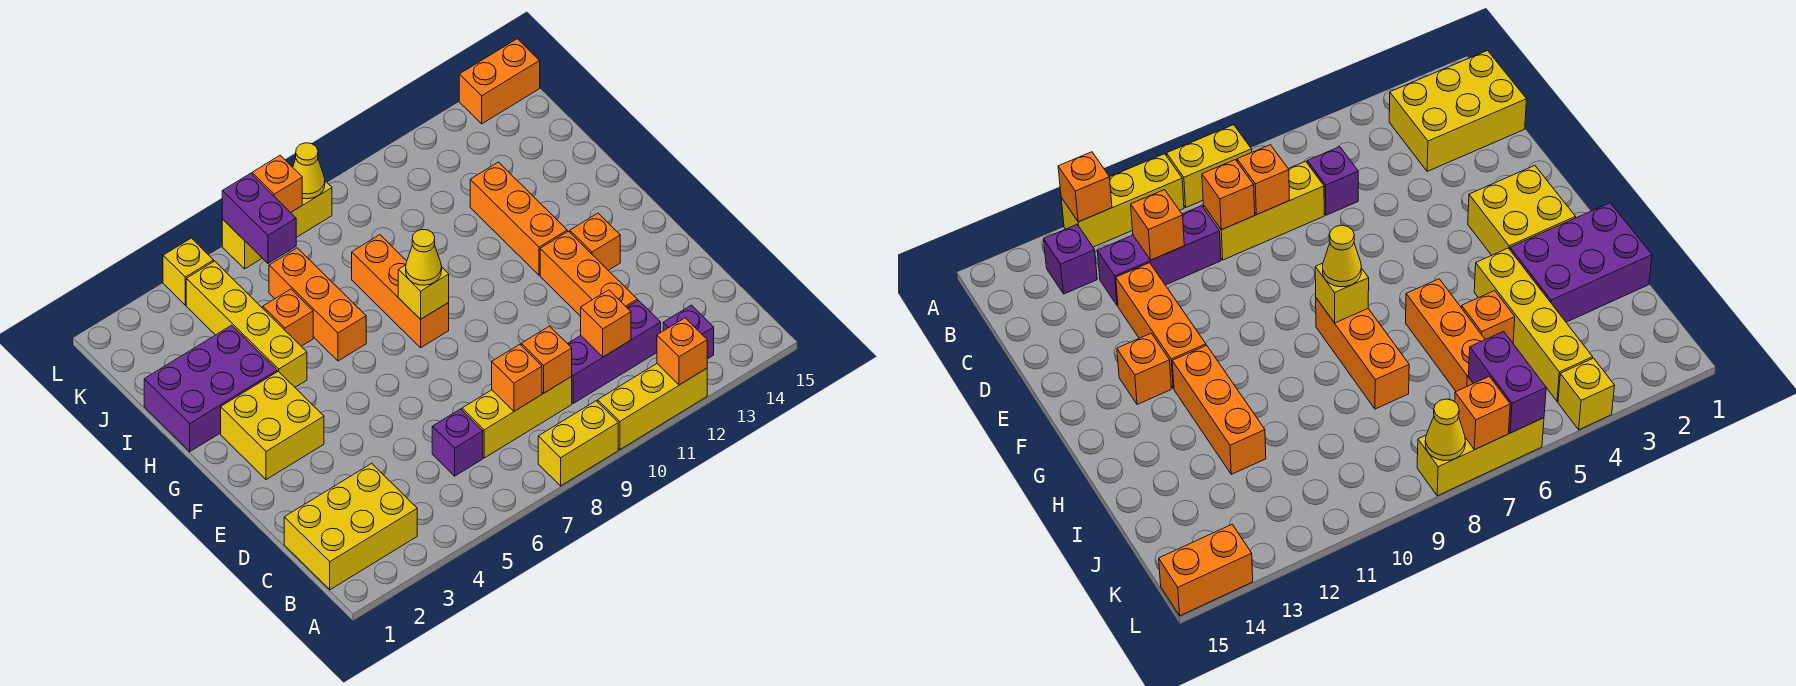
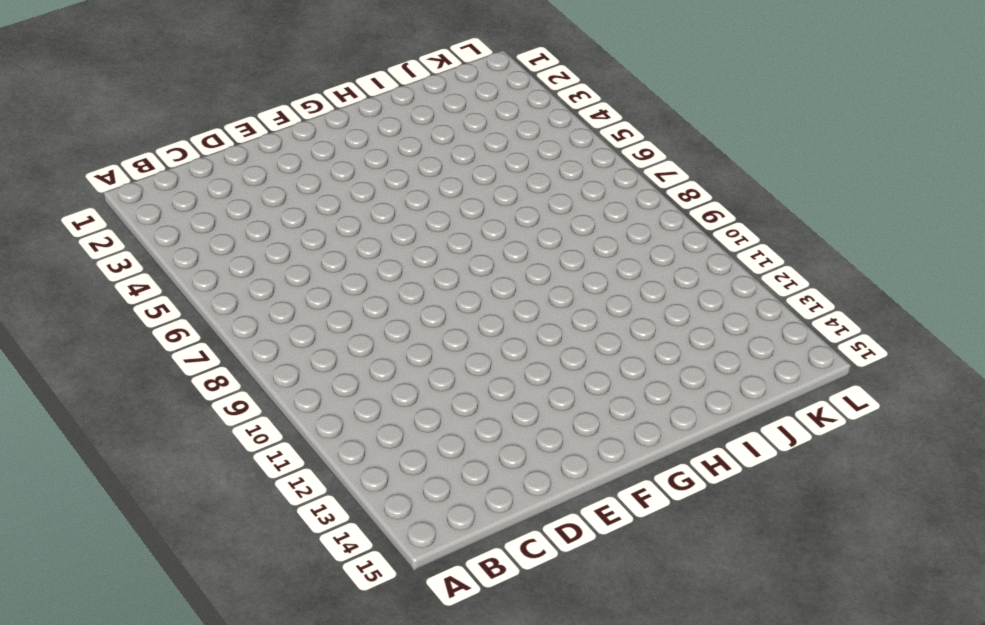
none -> yellow 1x2 brick [538,401,618,486]
none -> yellow 1x3 brick [598,364,707,450]
none -> yellow 2x3 brick [284,463,417,590]

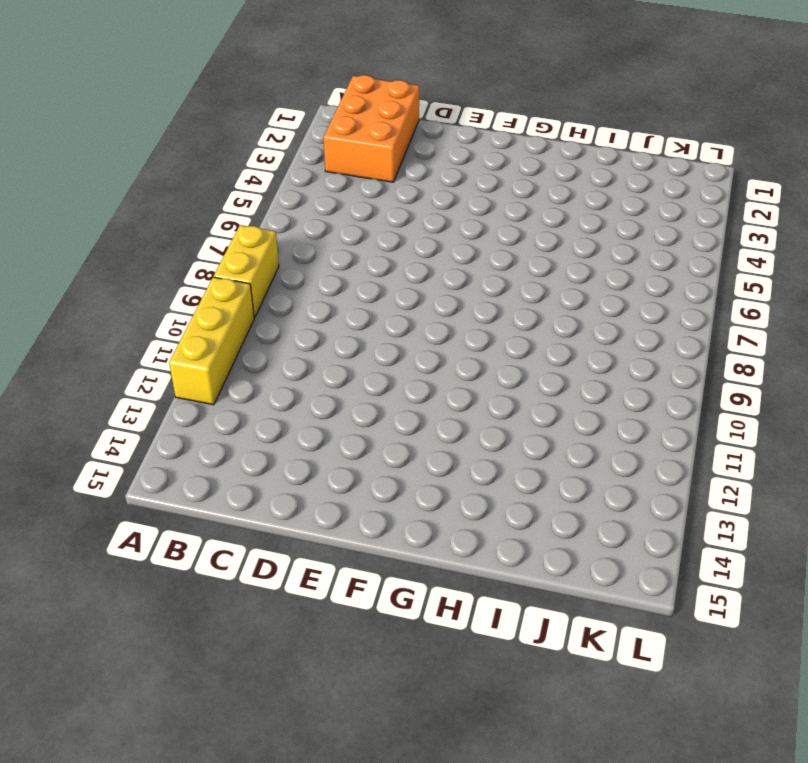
orange 2x3 brick [324,75,419,182] -> yellow 2x3 brick [284,463,417,590]
none -> purple 1x1 brick [663,305,714,359]
none -> purple 1x1 brick [432,409,483,476]
none -> yellow 1x3 brick [462,377,572,458]

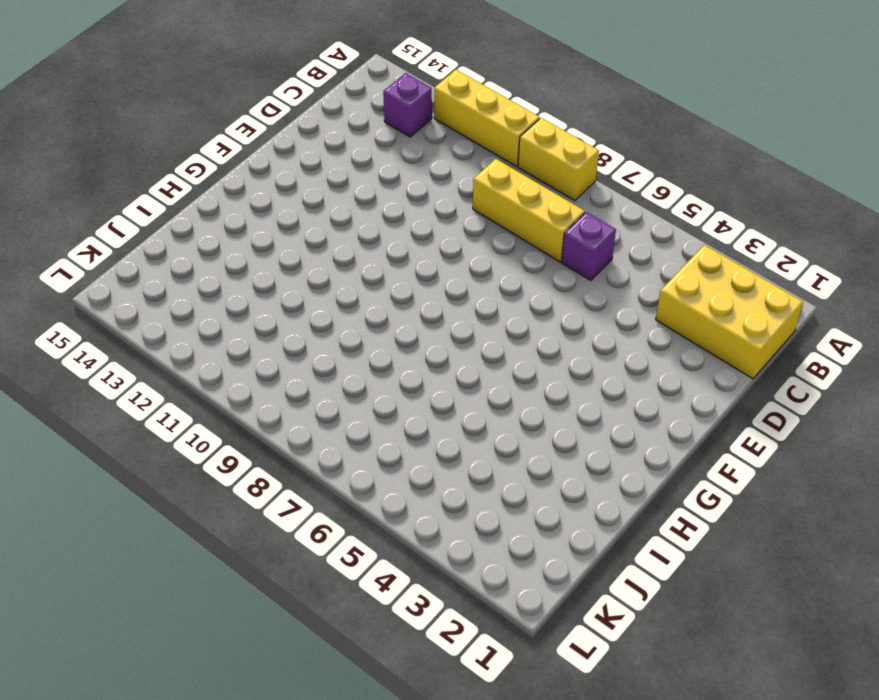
none -> purple 1x3 brick [568,300,661,403]
none -> orange 1x3 brick [540,231,637,316]
none -> yellow 2x2 brick [221,371,324,480]

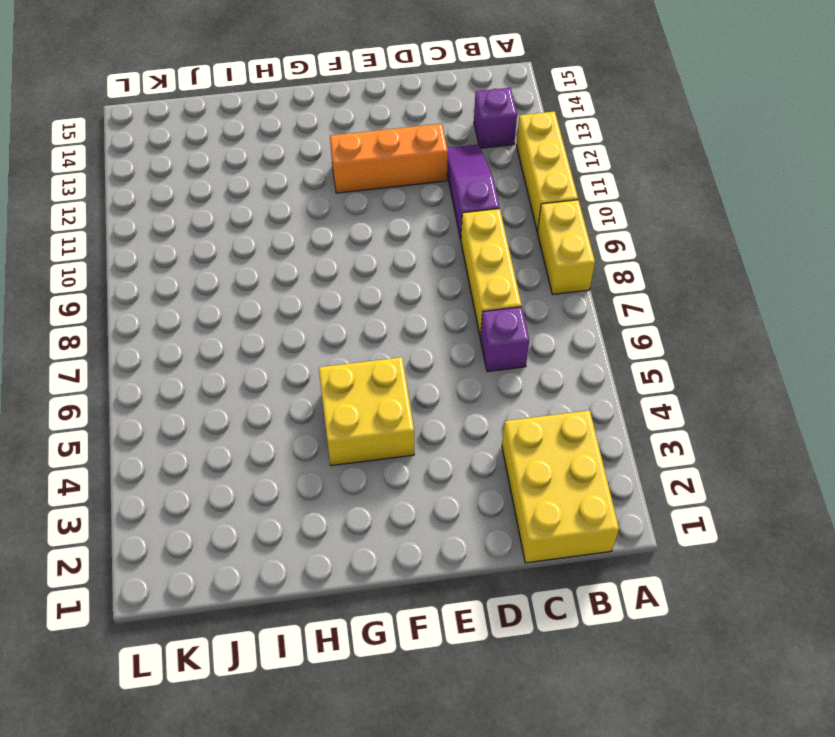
purple 1x3 slope [447,144,500,239] -> purple 1x3 brick [568,300,661,403]
yellow 2x2 brick [319,357,414,466] -> yellow 2x2 brick moved to [221,371,324,480]
none -> orange 1x1 brick [570,213,620,270]
none -> orange 1x3 brick [352,235,449,348]
none -> orange 1x3 brick [470,162,567,275]

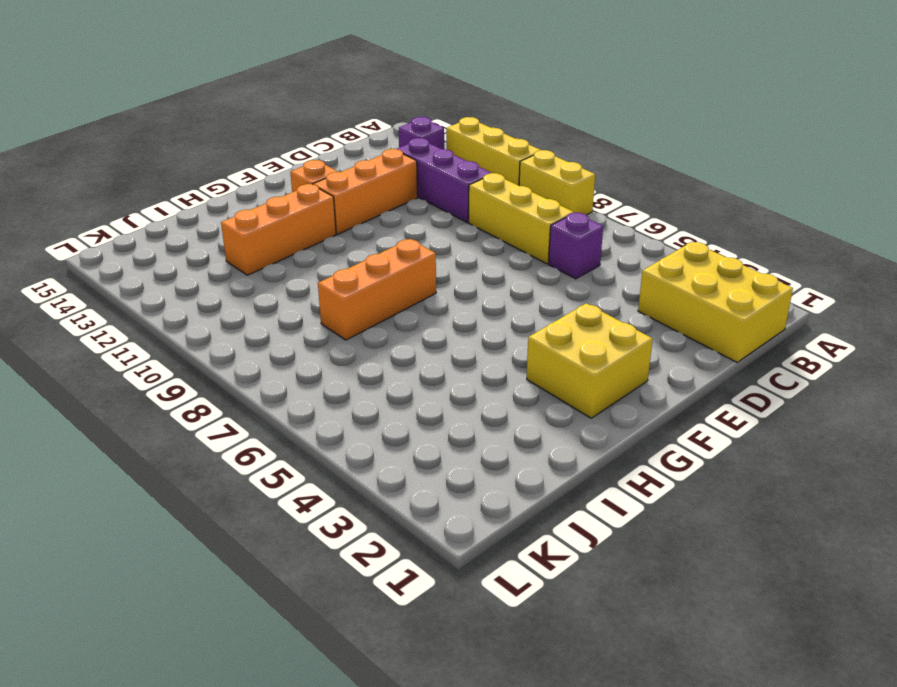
none -> purple 2x3 brick [144,325,277,452]
none -> yellow 1x4 brick [186,261,307,387]
none -> orange 1x3 brick [269,248,366,361]

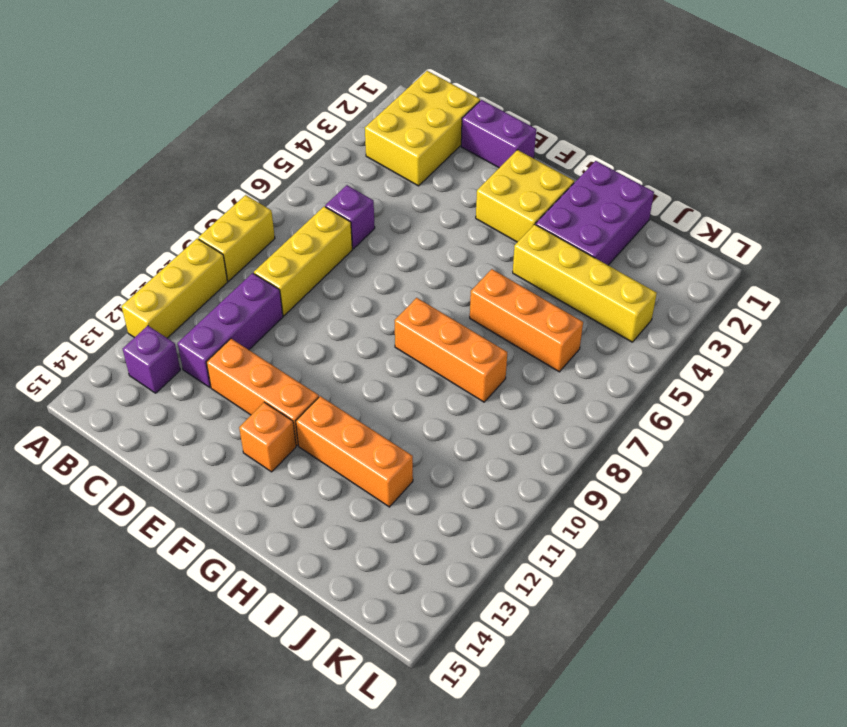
purple 1x2 brick [461,100,536,168] -> purple 1x2 brick moved to [222,173,296,263]
none -> orange 1x1 brick [263,289,313,346]
none -> yellow 1x1 brick [163,238,214,305]
none -> yellow 1x3 brick [222,181,332,269]

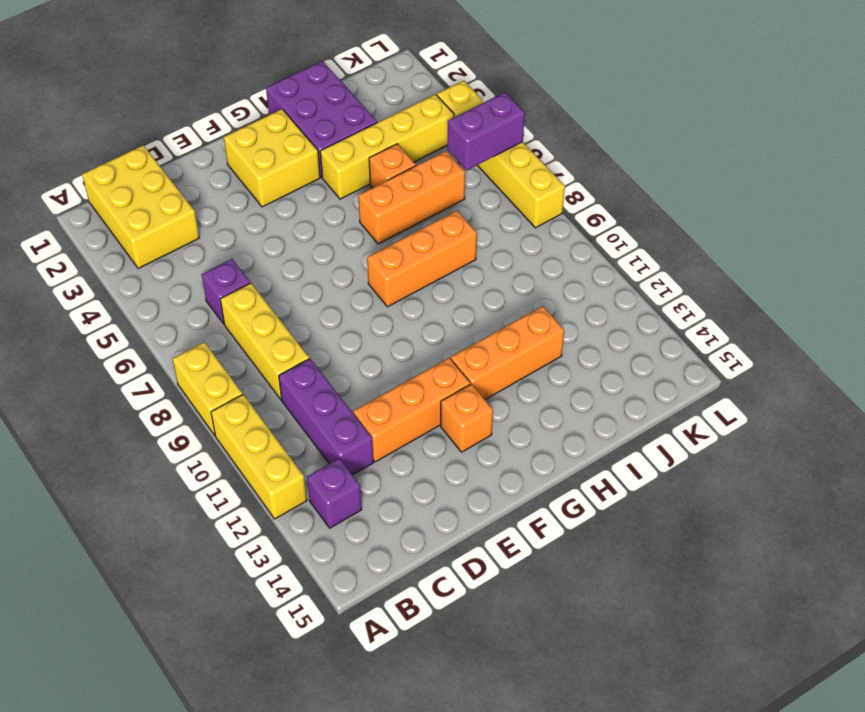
none -> orange 1x2 brick [459,39,540,124]
none -> orange 1x1 brick [657,318,707,385]
none -> orange 1x1 brick [492,344,542,411]

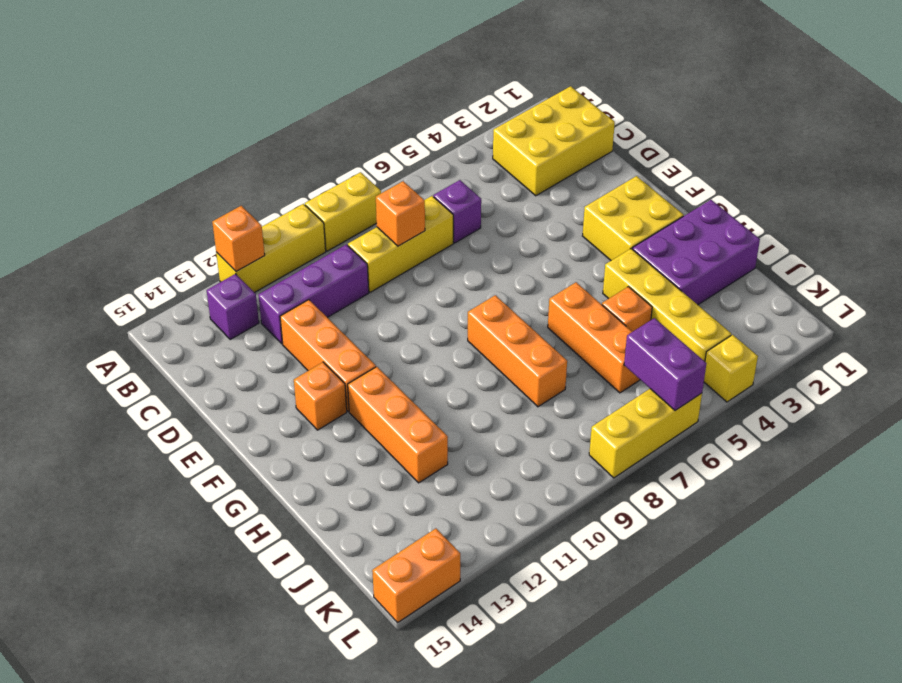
none -> orange 1x1 brick [521,326,572,393]
none -> orange 1x1 brick [581,290,631,357]
none -> yellow 1x1 brick [398,265,449,319]

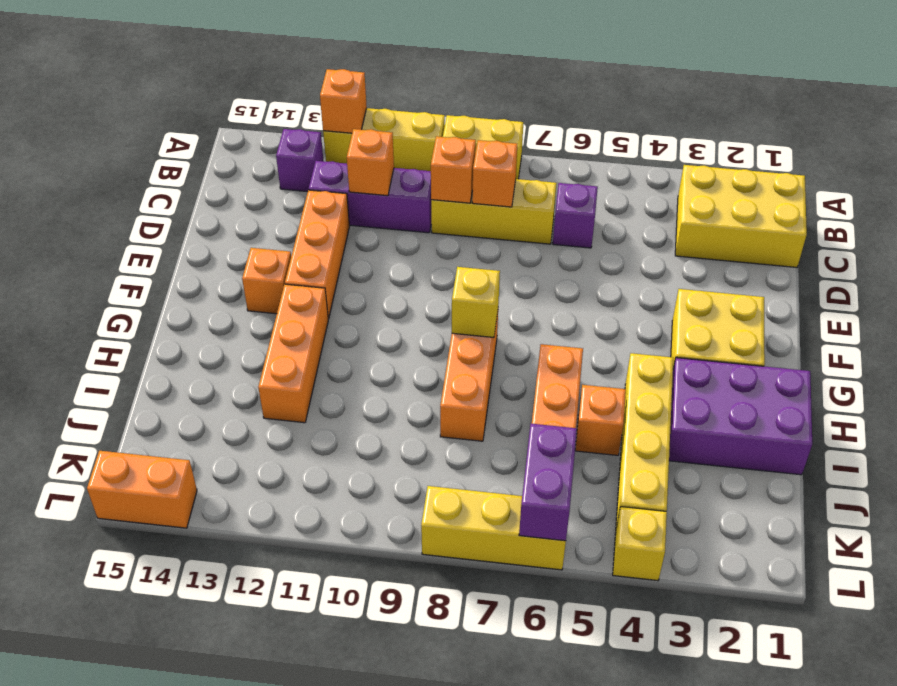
none -> orange 1x1 brick [252,155,302,213]
none -> yellow 1x1 cone [293,143,325,199]
none -> yellow 1x1 cone [406,230,442,285]

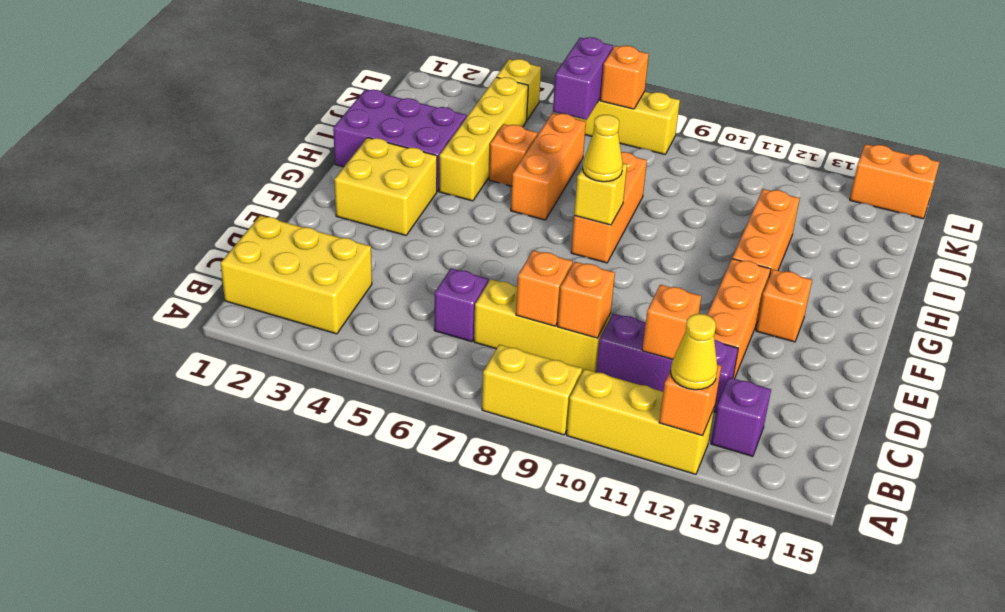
yellow 1x1 cone [671,314,718,390] -> yellow 1x1 cone moved to [293,143,325,199]

